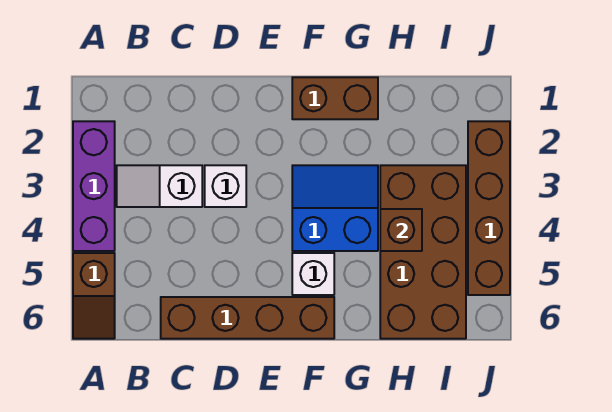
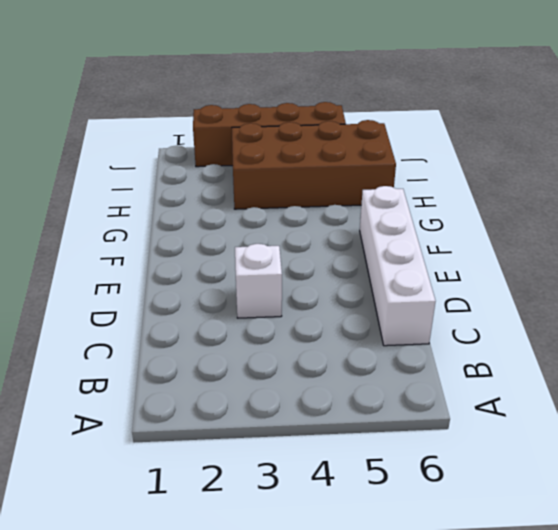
white 1x4 brick [360,186,436,346] -> brown 1x4 brick [161,297,334,339]
none -> purple 1x3 brick [73,121,115,251]
none -> brown 1x2 slope [73,253,115,339]

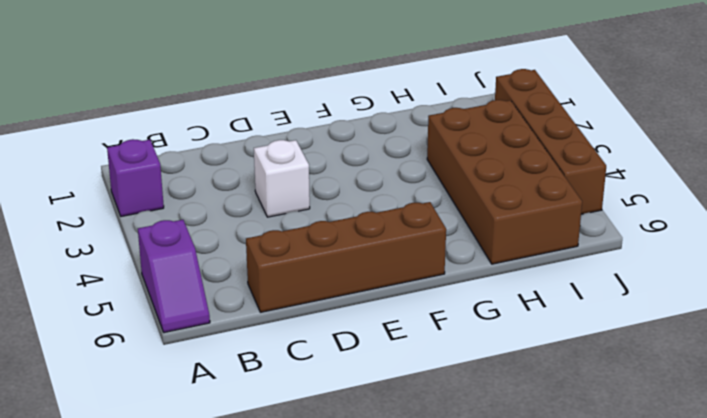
purple 1x1 brick [107,139,164,216] -> purple 1x3 brick [73,121,115,251]
purple 1x2 slope [138,220,210,333] -> brown 1x2 slope [73,253,115,339]
none -> white 1x2 slope [117,165,202,207]
none -> brown 1x2 brick [292,77,378,119]

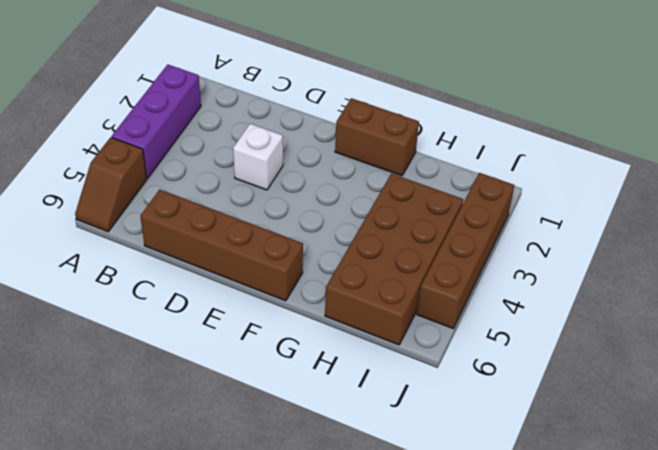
none -> white 1x2 slope [117,165,202,207]
none -> blue 2x2 slope [292,165,378,251]

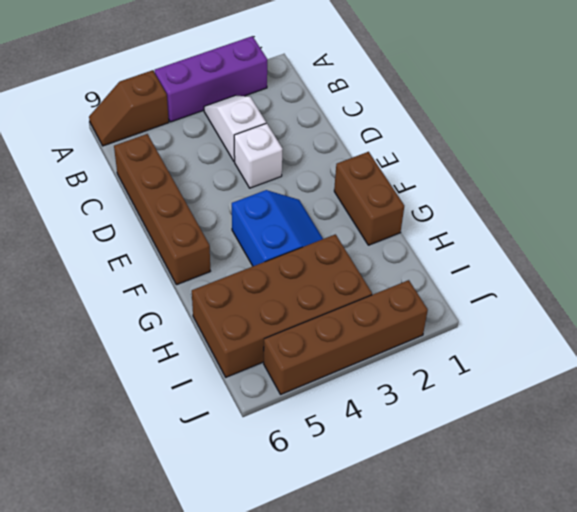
none -> white 1x1 brick [292,253,334,295]
none -> brown 1x1 brick [380,209,422,251]

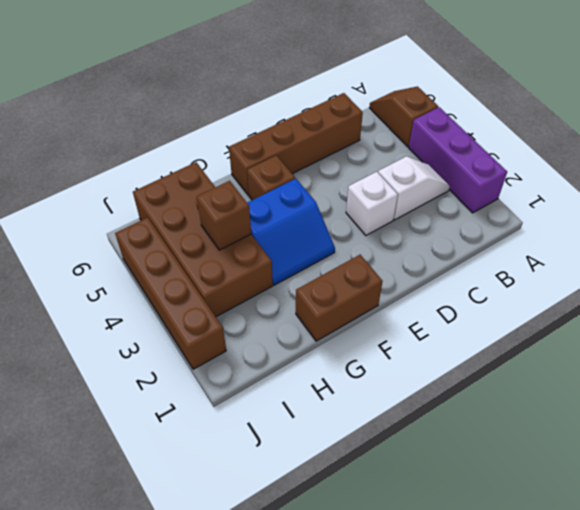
brown 1x1 brick [247,155,295,200] -> white 1x1 brick [292,253,334,295]

